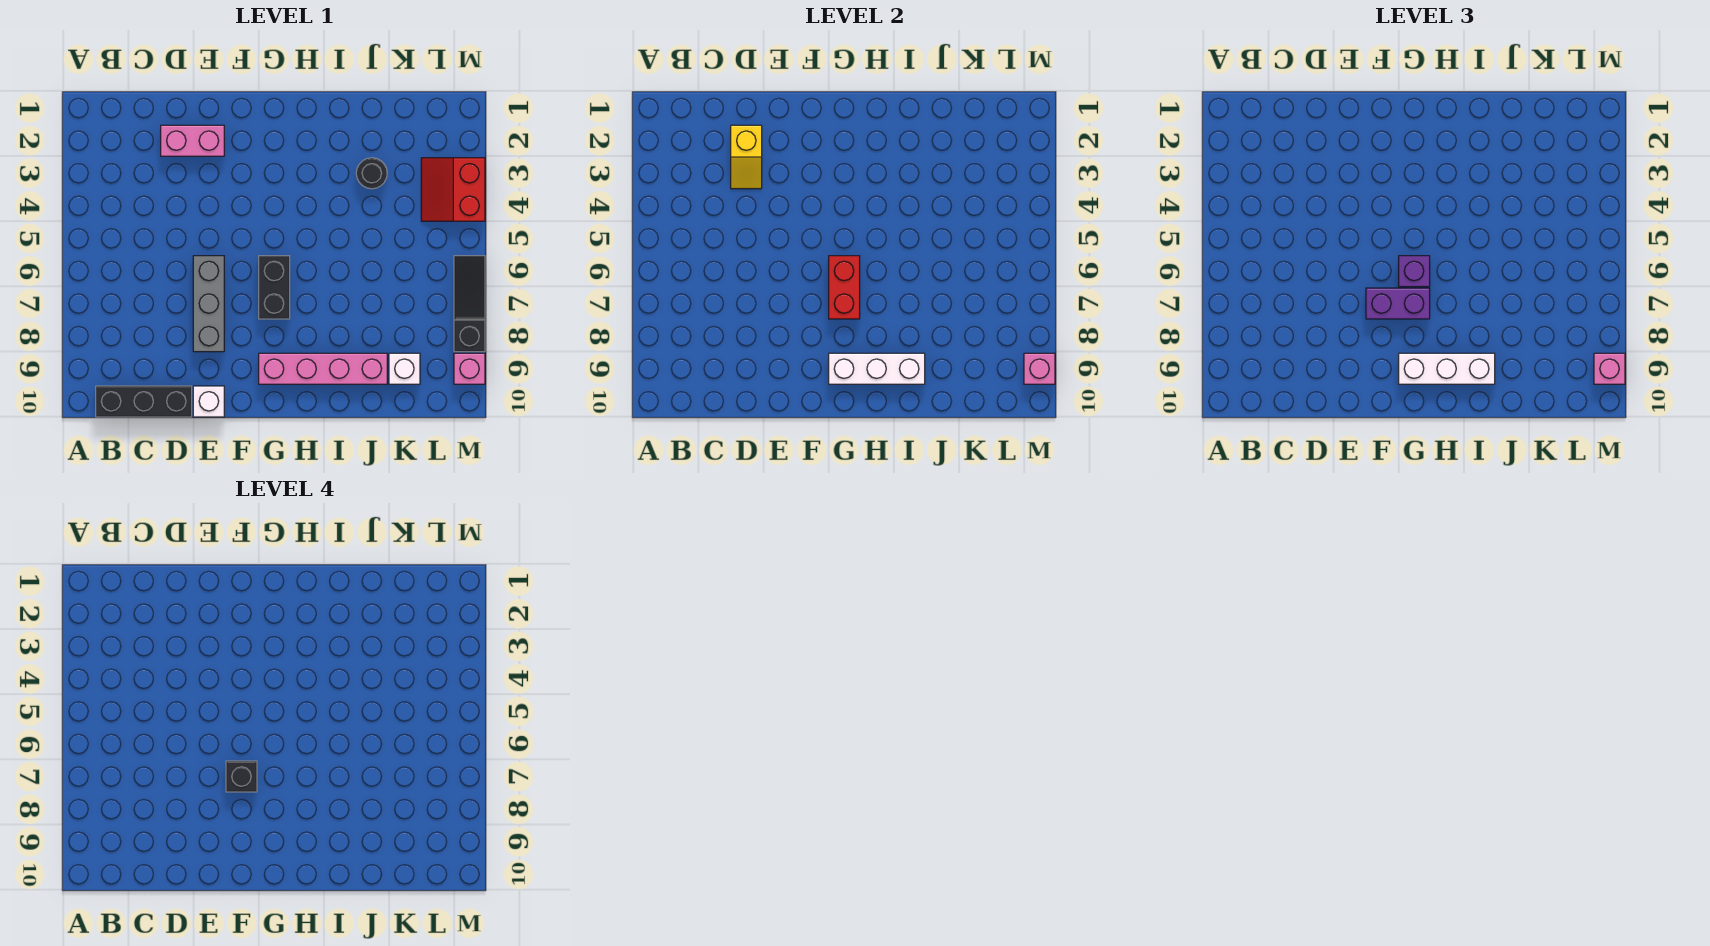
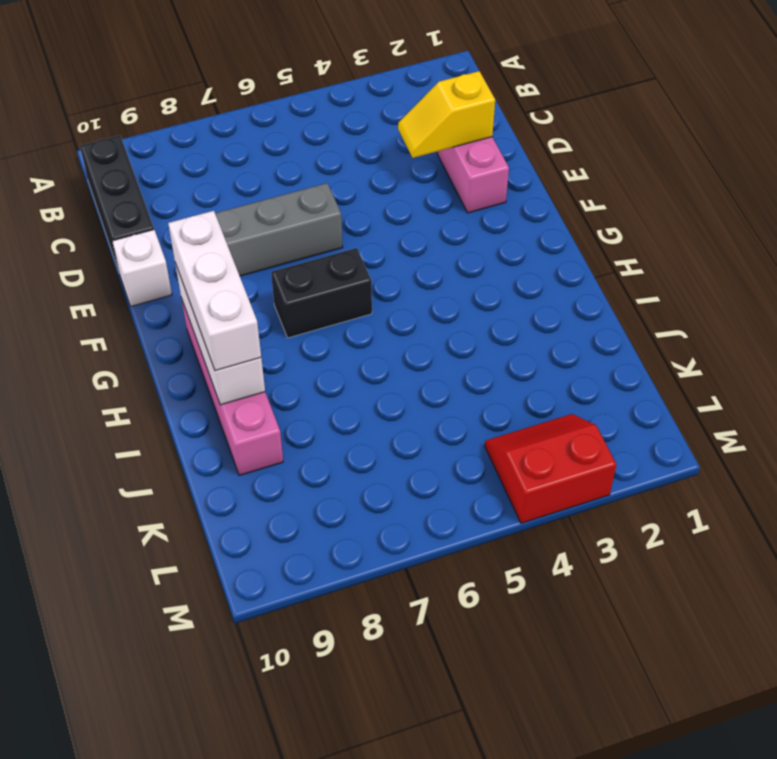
none -> black 1x1 round brick [356,158,387,189]
none -> white 1x1 brick [389,353,420,384]
none -> black 1x3 slope [454,256,485,352]

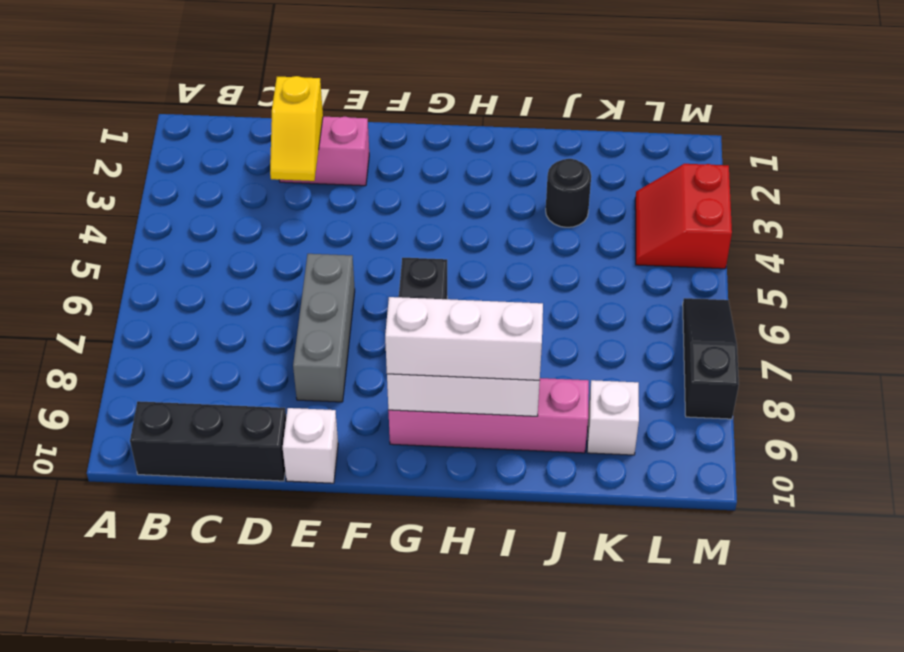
none -> pink 1x1 brick [454,353,485,384]
none -> red 1x2 brick [829,256,860,319]
none -> pink 1x1 brick [1024,353,1055,384]

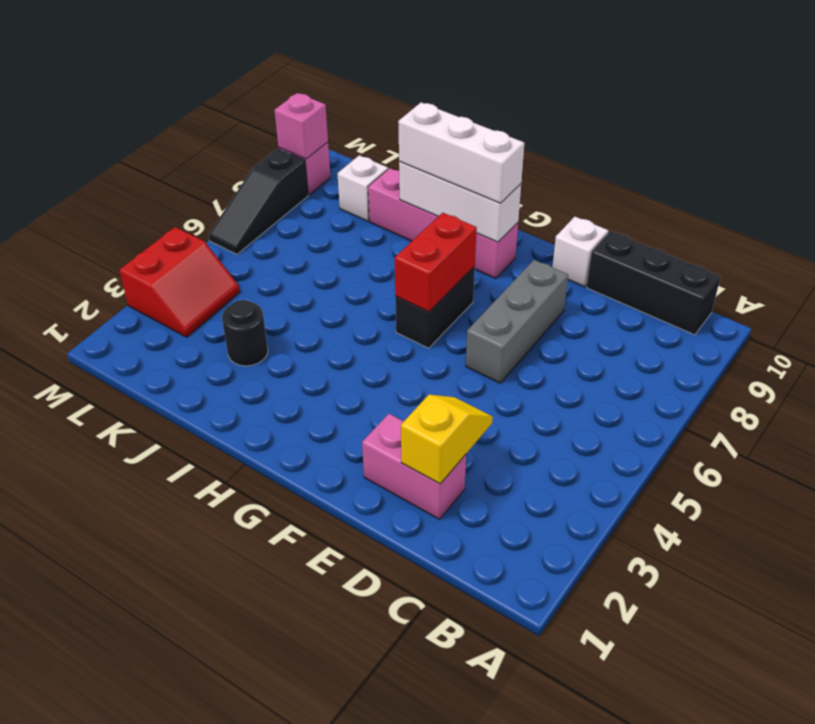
none -> purple 1x2 brick [1366,288,1430,319]
none -> purple 1x1 brick [1399,256,1430,287]
none -> pink 1x1 brick [1594,353,1625,384]

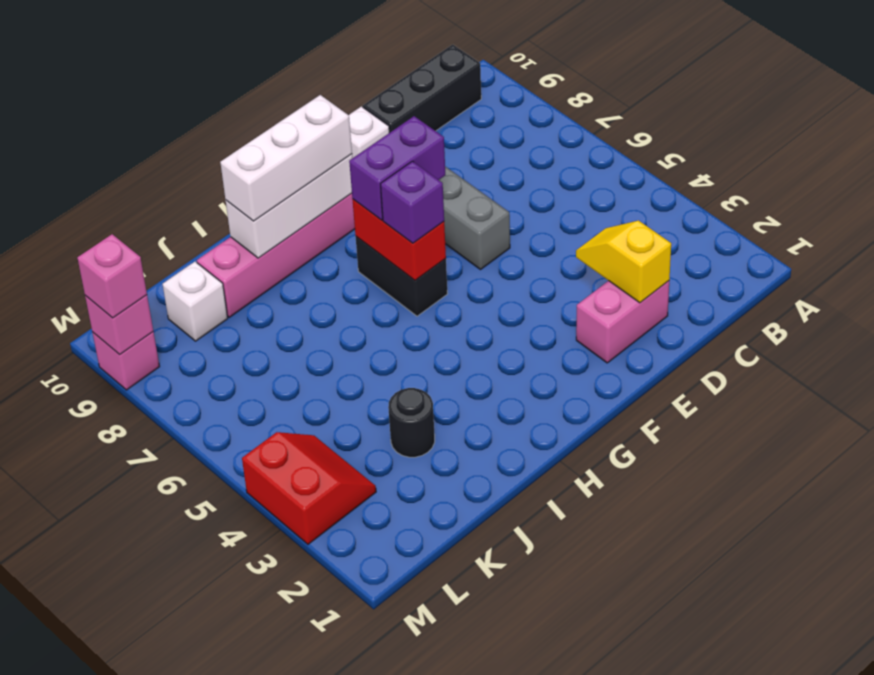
none -> black 1x3 slope [454,256,485,352]
none -> black 1x1 brick [226,761,257,792]

